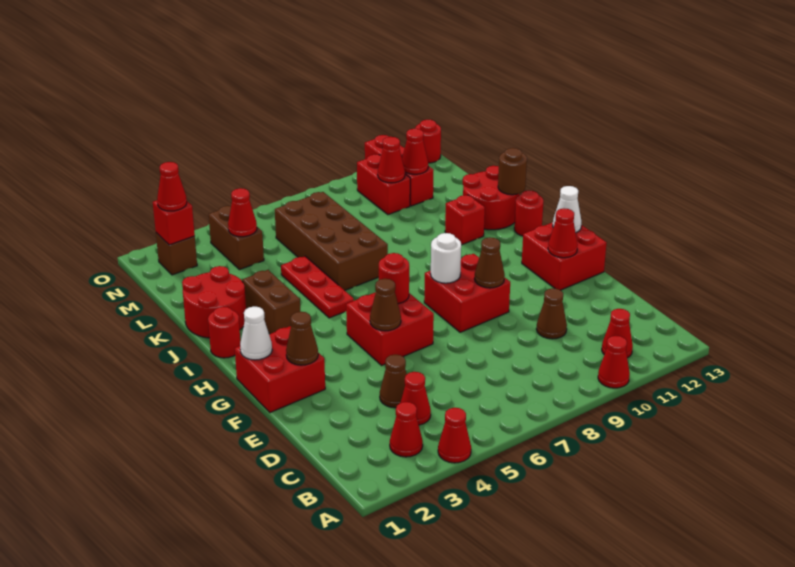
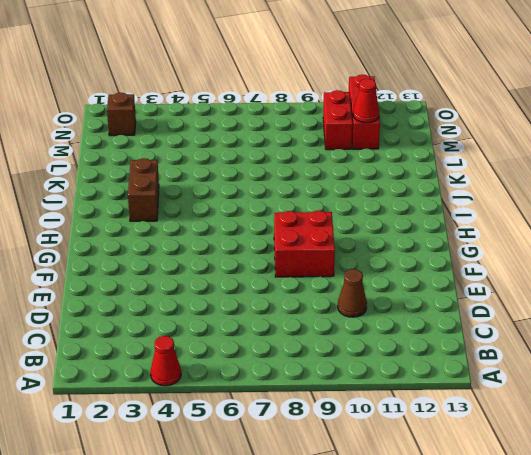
none -> red 1x1 cone [598,336,630,388]
none -> red 1x1 cone [390,402,423,457]
none -> red 1x1 cone [602,309,633,358]
none -> red 1x1 cone [401,372,431,425]

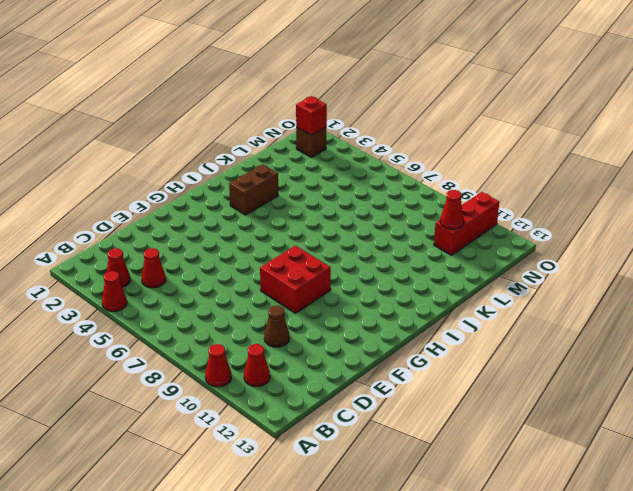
none -> brown 1x1 cone [380,355,407,408]
none -> red 2x2 brick [235,326,325,413]
none -> red 2x2 brick [346,292,434,365]
none -> red 2x2 brick [522,222,607,290]

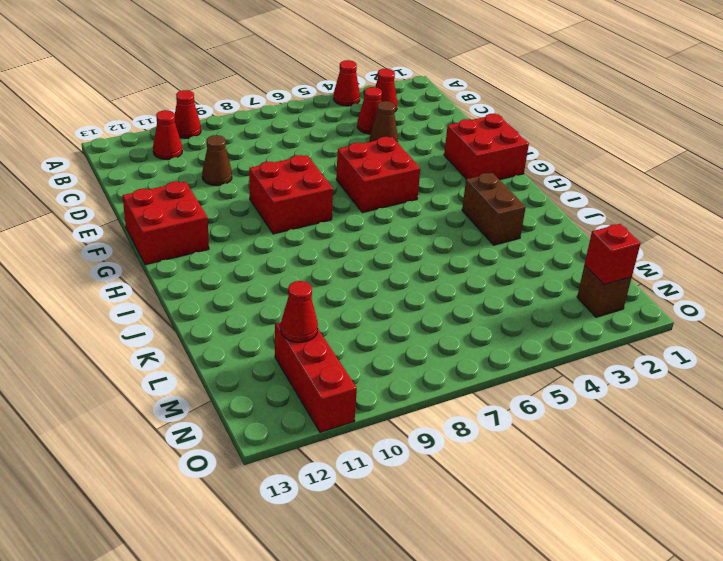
none -> red 1x1 round brick [208,307,240,358]
none -> red 1x3 plate [281,256,354,318]
none -> red 1x1 round brick [514,190,544,236]
none -> red 2x2 round brick [182,266,246,338]

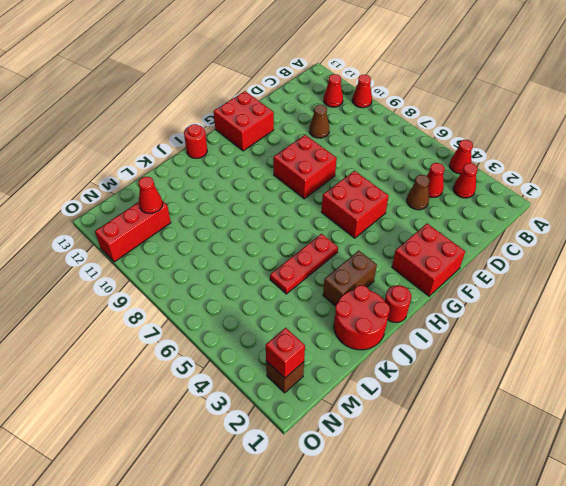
none -> brown 2x4 brick [275,192,388,290]
none -> red 1x1 brick [445,195,485,245]
none -> red 2x2 round brick [463,166,519,230]
none -> brown 1x2 brick [209,206,264,270]

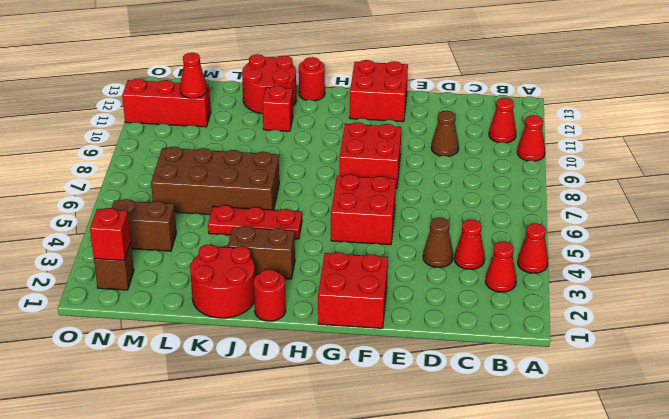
none -> red 1x2 brick [357,155,410,215]
none -> red 1x1 round brick [415,120,441,163]
none -> brown 1x1 cone [286,312,318,365]
none -> brown 1x1 cone [370,279,401,331]

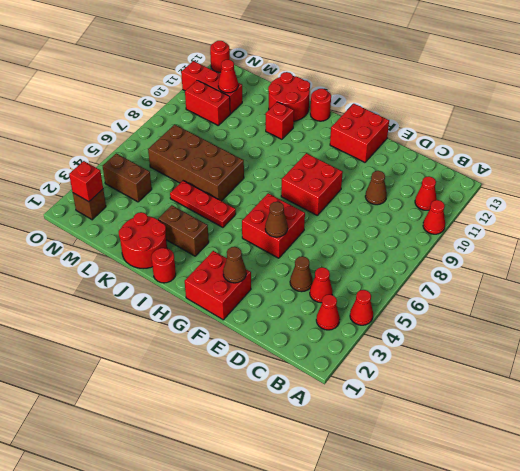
none -> brown 1x1 cone [474,237,505,288]
none -> red 1x1 cone [548,208,578,258]
none -> white 1x1 cone [240,307,272,360]
none -> red 1x1 round brick [379,253,409,304]

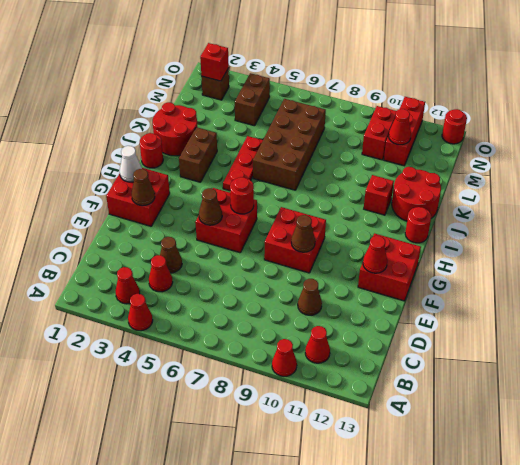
none -> white 1x1 round brick [431,233,461,283]
none -> white 1x1 cone [553,186,581,233]
none -> brown 1x1 round brick [498,148,527,195]
none -> red 1x1 cone [228,188,257,237]

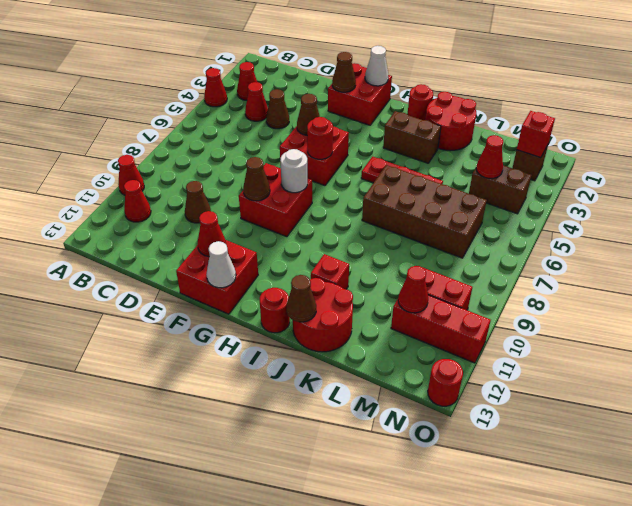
brown 1x1 cone [287,275,316,322] -> brown 1x1 round brick [498,148,527,195]
none -> red 1x1 cone [378,137,405,183]
none -> red 1x1 cone [157,162,187,211]

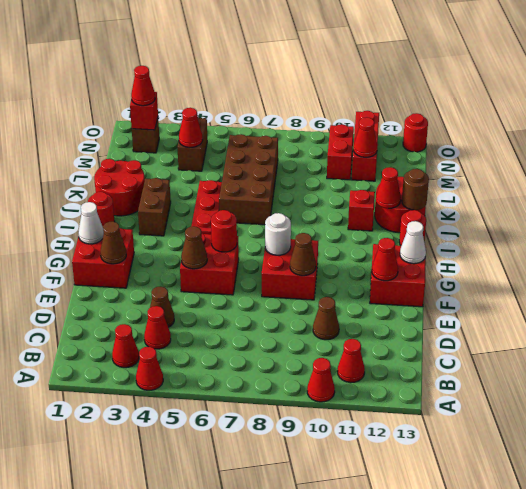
red 1x1 cone [376,167,401,208] -> red 1x1 cone moved to [378,137,405,183]

